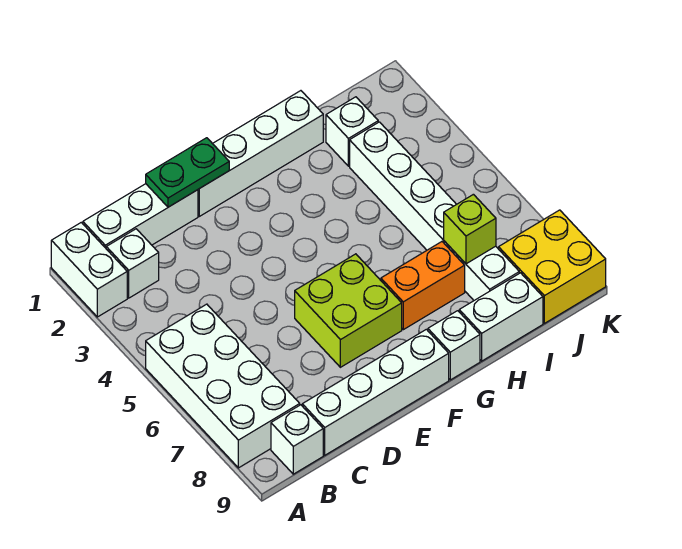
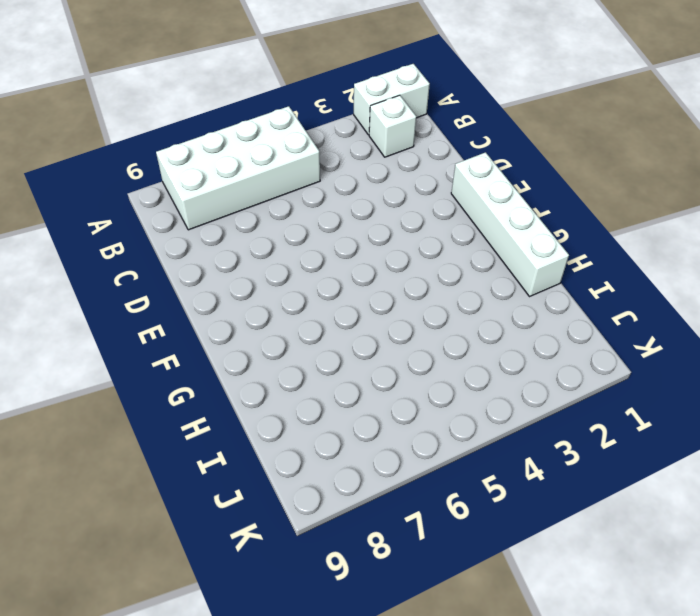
none -> white 1x3 brick [83,184,198,248]
none -> white 1x1 brick [271,405,323,474]
none -> white 1x4 brick [302,329,449,455]

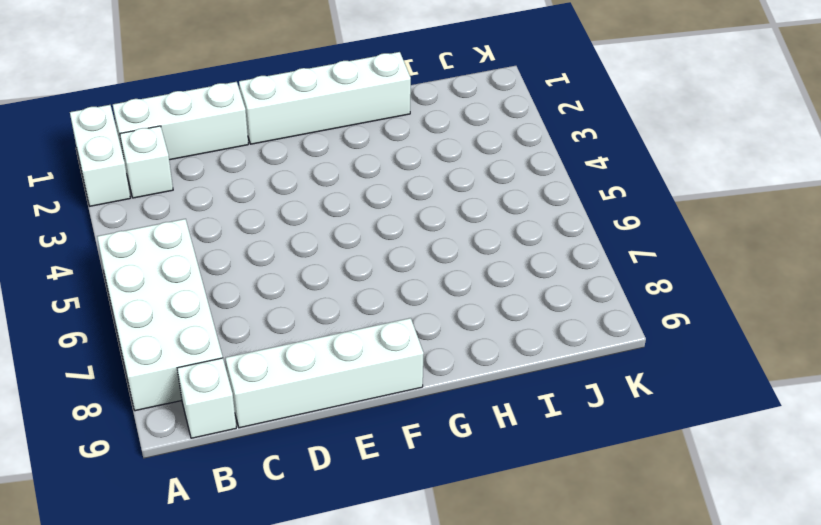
none -> lime 2x2 brick [295,254,402,367]
none -> orange 1x2 brick [381,242,465,330]
none -> white 1x1 brick [428,311,480,380]

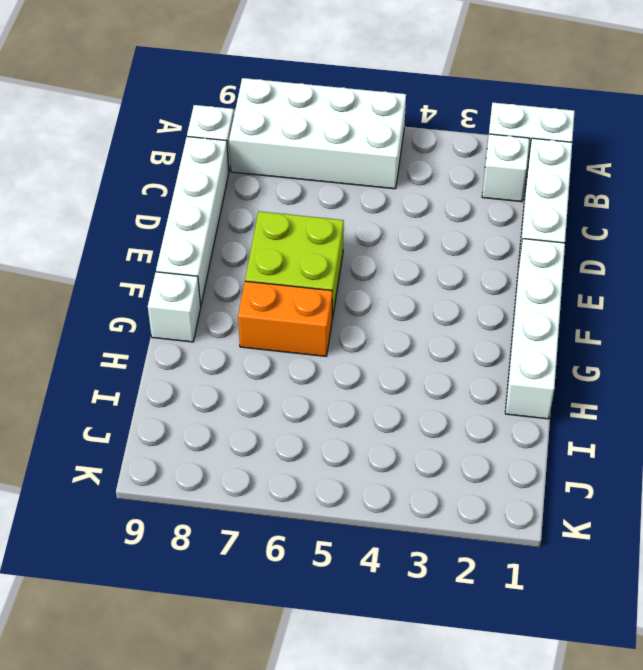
orange 1x2 brick [238,281,332,356] -> orange 1x2 brick turned to [381,242,465,330]
none -> white 1x2 brick [459,273,543,361]
none -> white 1x1 brick [326,97,378,166]
none -> white 1x6 brick [350,122,519,300]

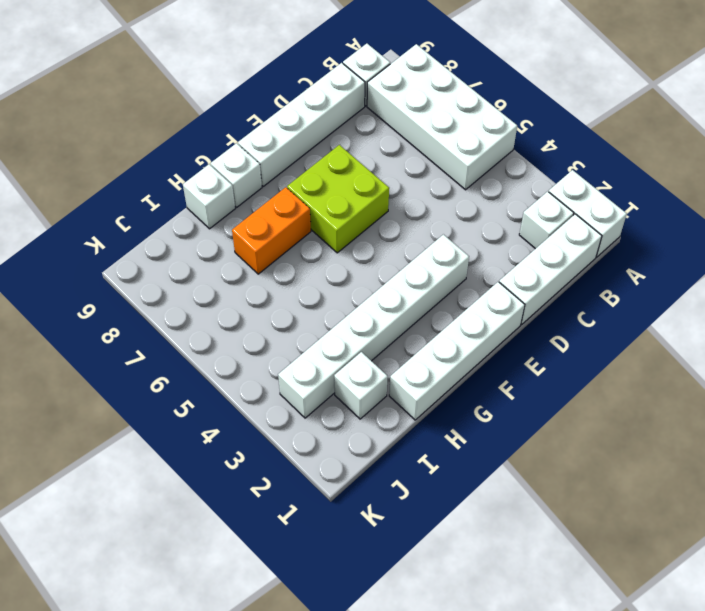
white 1x6 brick [278,234,469,418] -> white 1x6 brick turned to [350,122,519,300]
white 1x1 brick [183,164,235,229] -> white 1x2 brick [459,273,543,361]
none -> yellow 2x2 brick [499,210,606,323]
none -> green 1x2 plate [146,138,229,207]
none -> lime 1x1 brick [444,194,496,264]

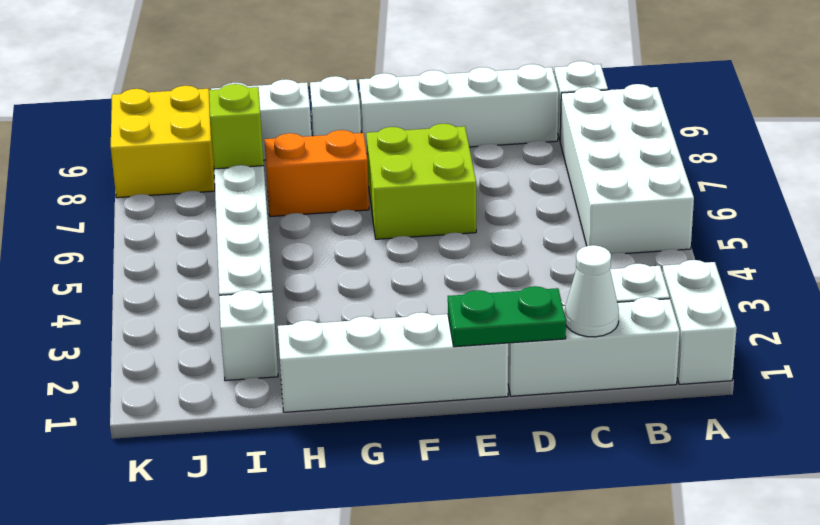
white 1x1 cone [565,245,619,337] -> none

